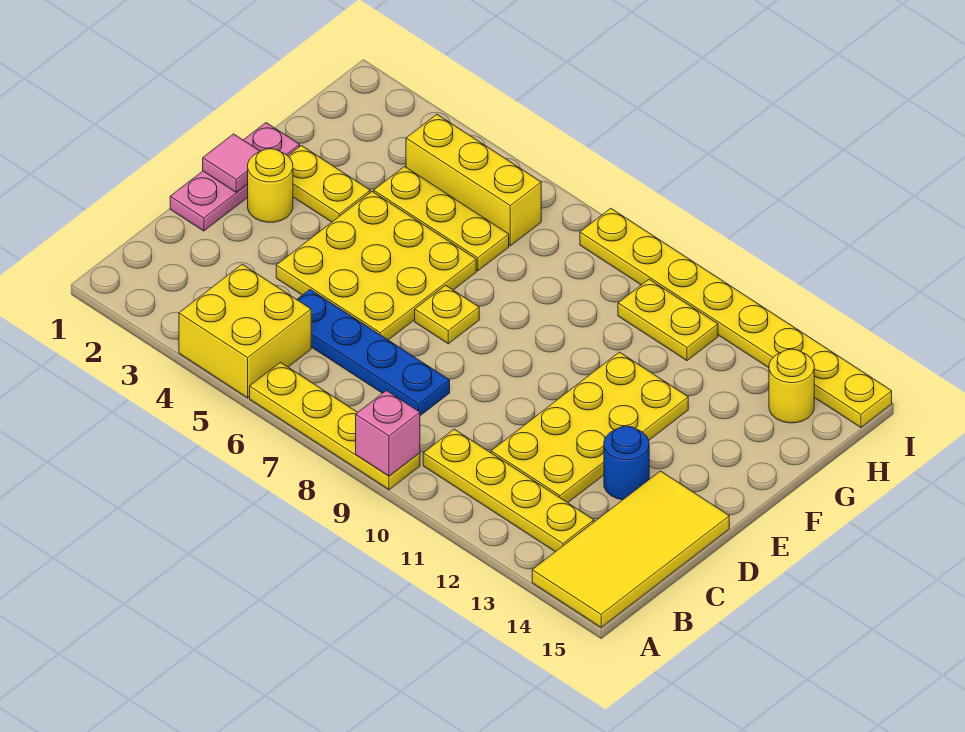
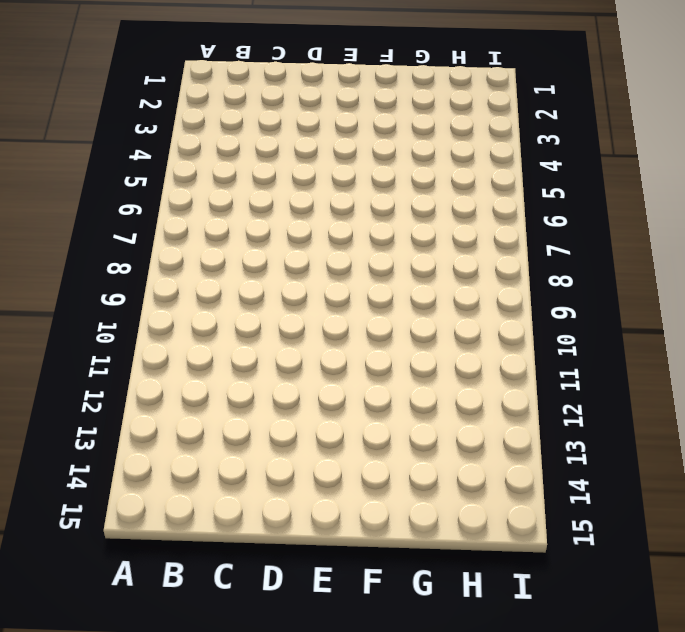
none -> yellow 2x2 brick [179,264,311,398]
none -> yellow 1x4 plate [250,362,420,490]
none -> yellow 2x4 tile [532,471,729,627]

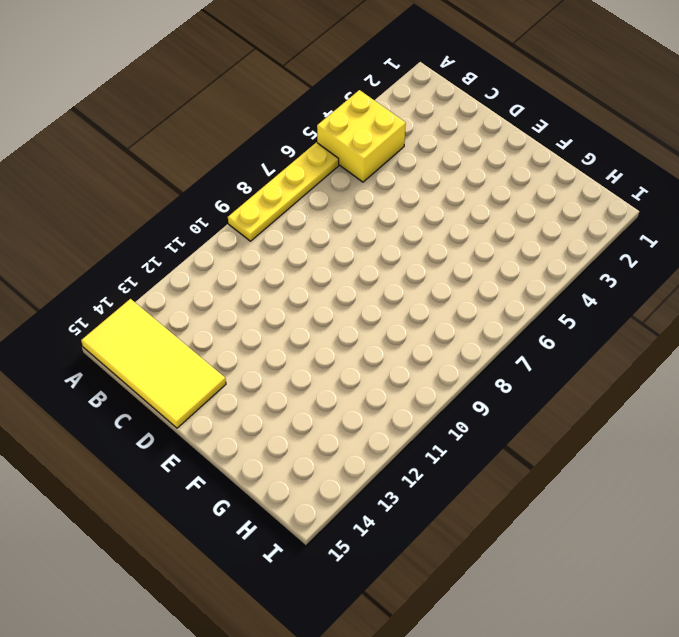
none -> yellow 1x4 plate [423,429,594,552]
none -> blue 1x4 plate [297,290,450,416]
none -> yellow 2x4 plate [491,352,688,503]

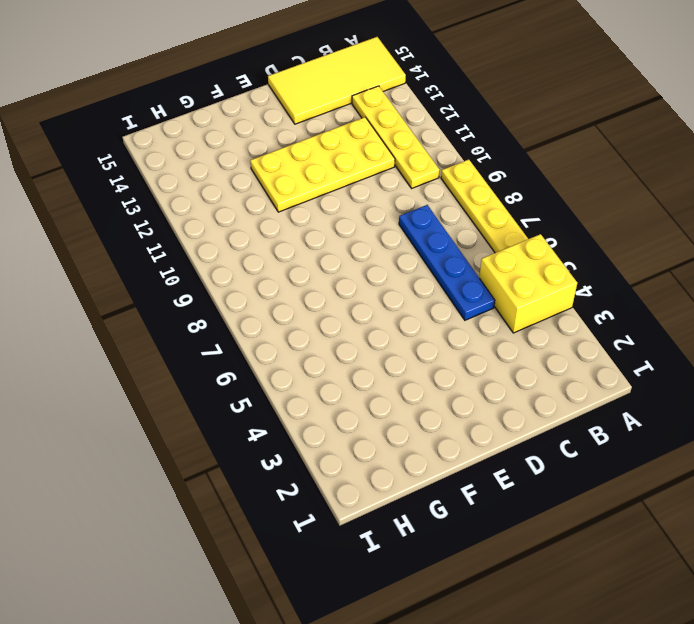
none -> pink 1x3 plate [170,123,300,231]
none -> yellow 3x3 plate [276,192,476,340]
none -> blue 1x1 round brick [604,426,649,500]

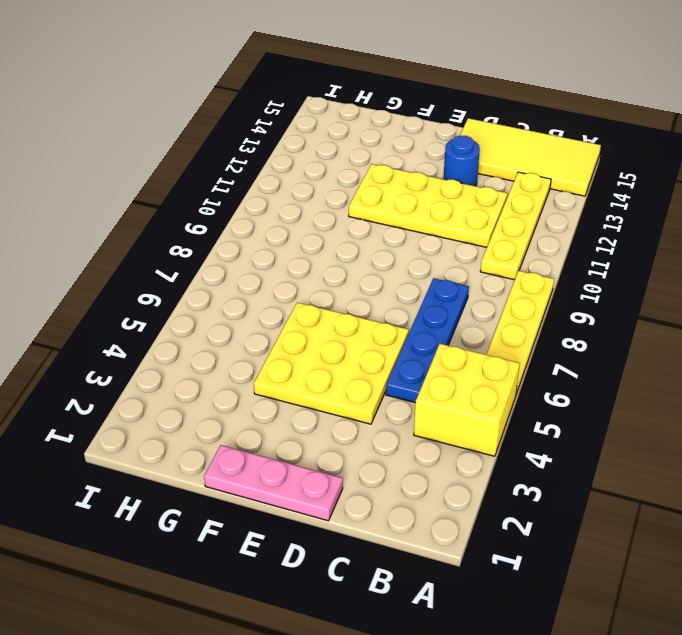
none -> yellow 1x1 round brick [248,149,293,222]
none -> yellow 1x1 plate [415,285,479,344]
none -> yellow 1x2 plate [288,146,370,222]

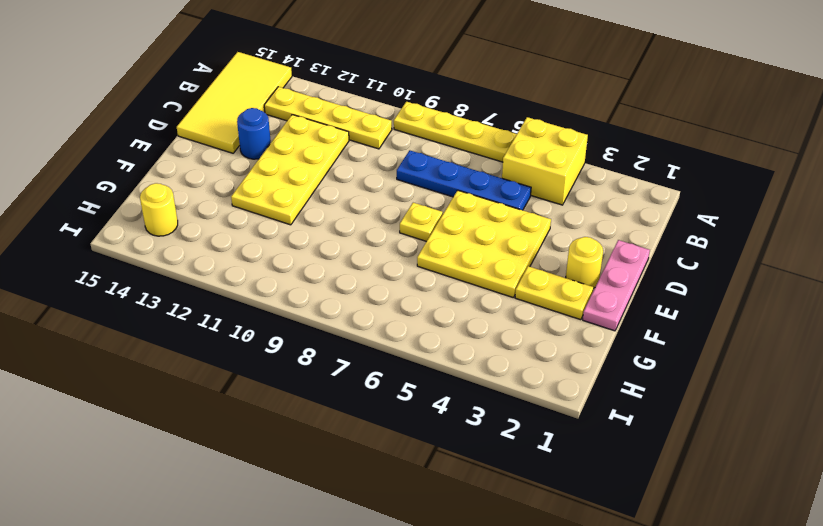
none -> yellow 1x3 plate [374,167,509,271]
none -> yellow 1x3 brick [406,115,541,246]
none -> yellow 1x2 plate [618,279,718,361]

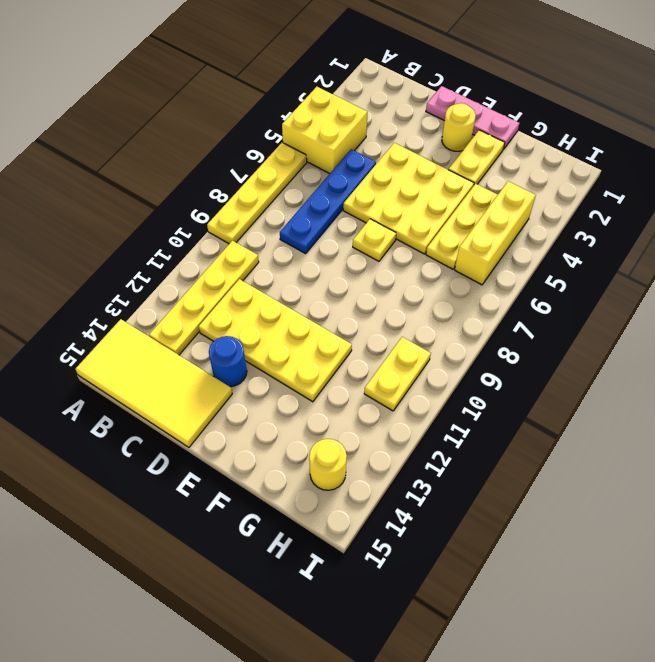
none -> yellow 1x8 plate [580,208,892,427]
none -> pink 1x1 brick [356,391,420,476]
none -> pink 1x1 tile [203,134,261,193]

